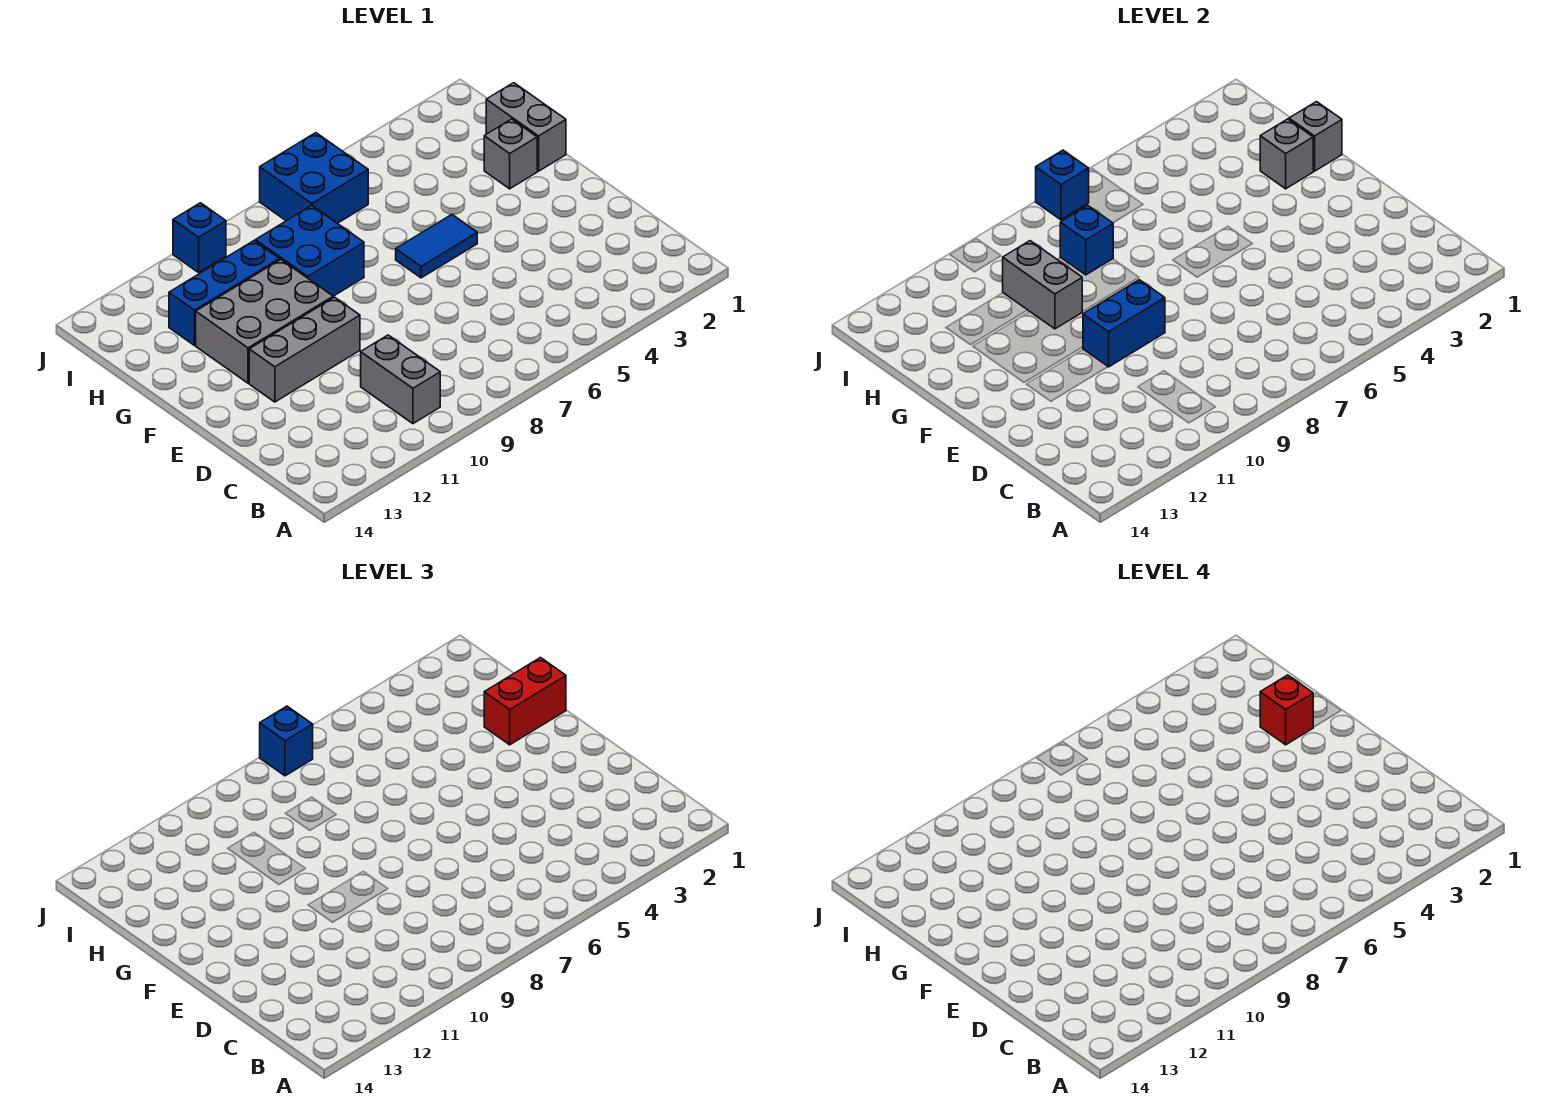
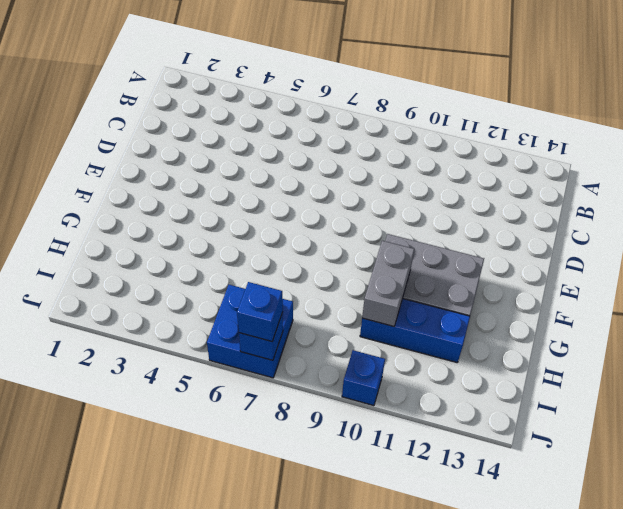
none -> grey 1x2 brick [361,335,440,424]
none -> grey 1x3 brick [249,297,360,402]
none -> blue 1x2 tile [396,214,477,278]

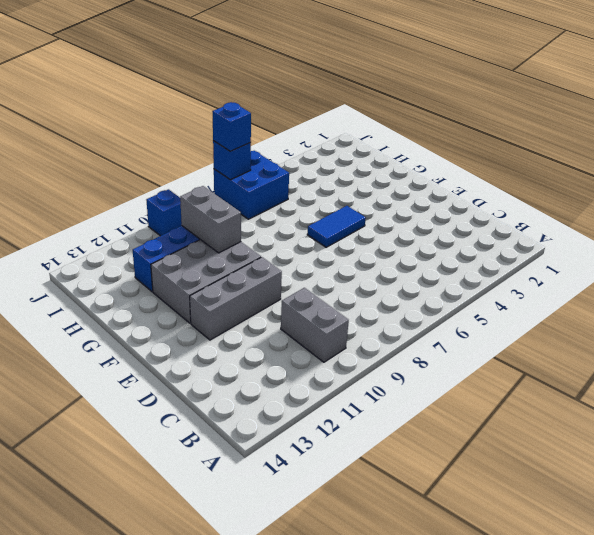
none -> grey 1x2 brick [486,83,566,171]
none -> grey 1x1 brick [484,119,537,189]
none -> blue 2x2 brick [255,206,364,296]

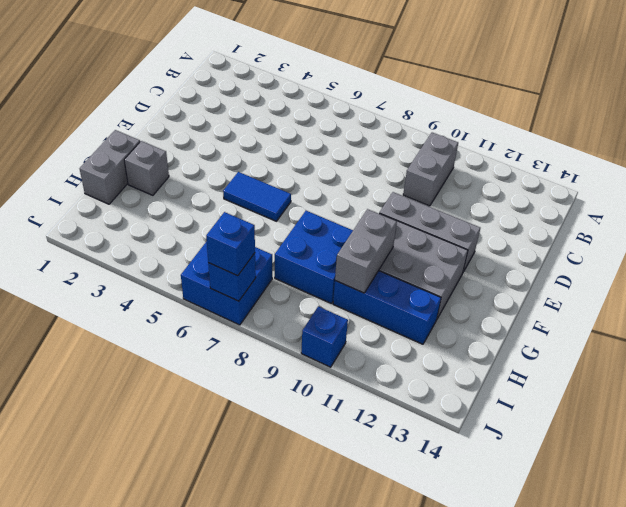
none -> blue 1x2 brick [1083,280,1165,367]
none -> grey 1x1 brick [1289,102,1342,171]
none -> grey 1x1 brick [1260,119,1313,189]

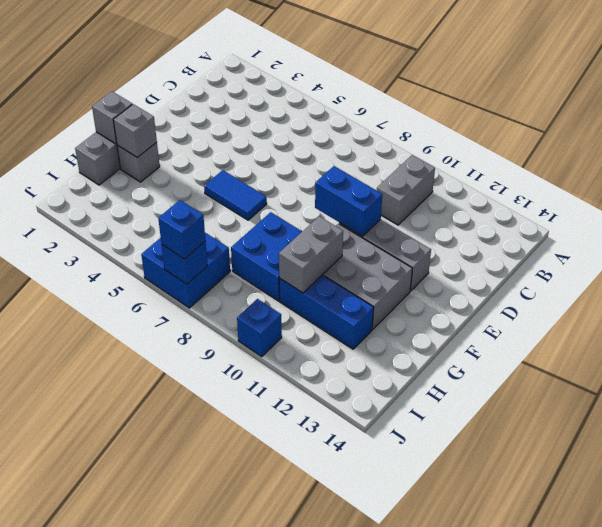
none -> blue 1x1 brick [1060,206,1113,275]
none -> red 1x2 brick [484,658,566,745]
none -> red 1x1 brick [1260,675,1313,745]

